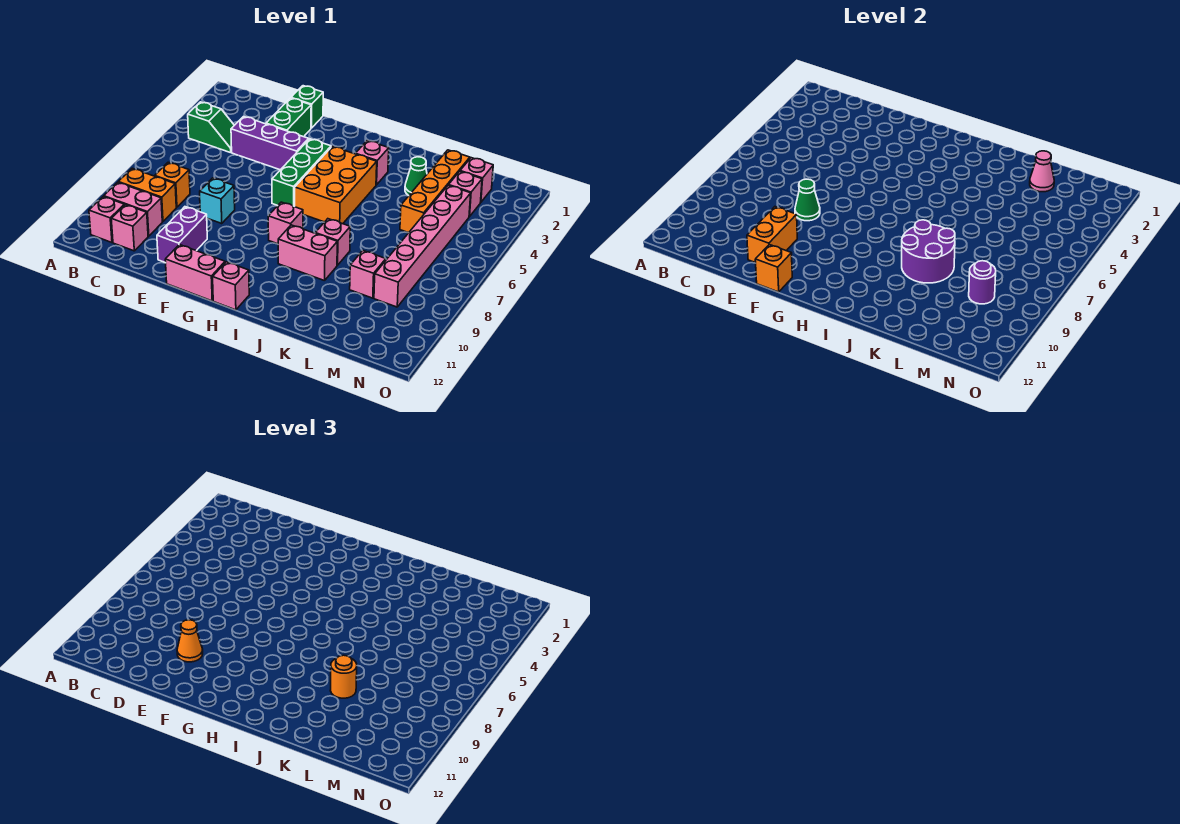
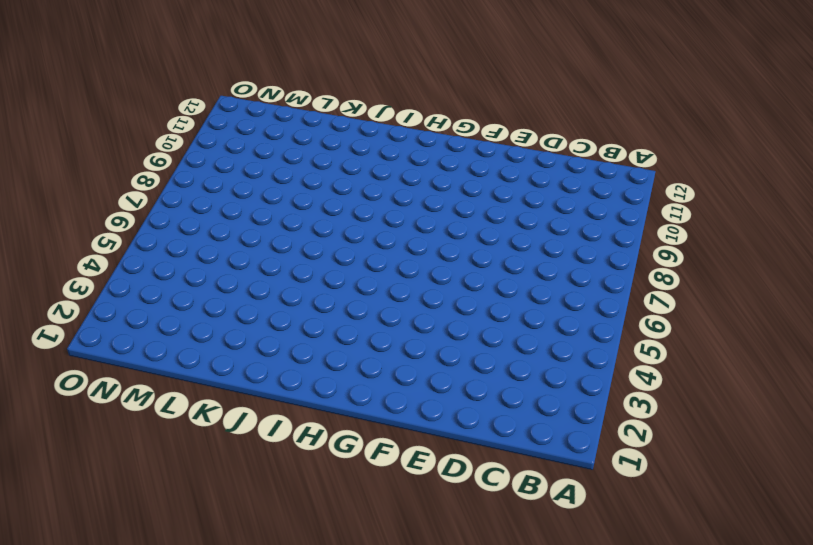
none -> green 1x2 slope [188,102,234,153]
none -> orange 1x2 brick [118,168,176,222]
none -> pink 1x2 brick [104,182,162,236]
none -> pink 1x1 brick [89,196,124,243]

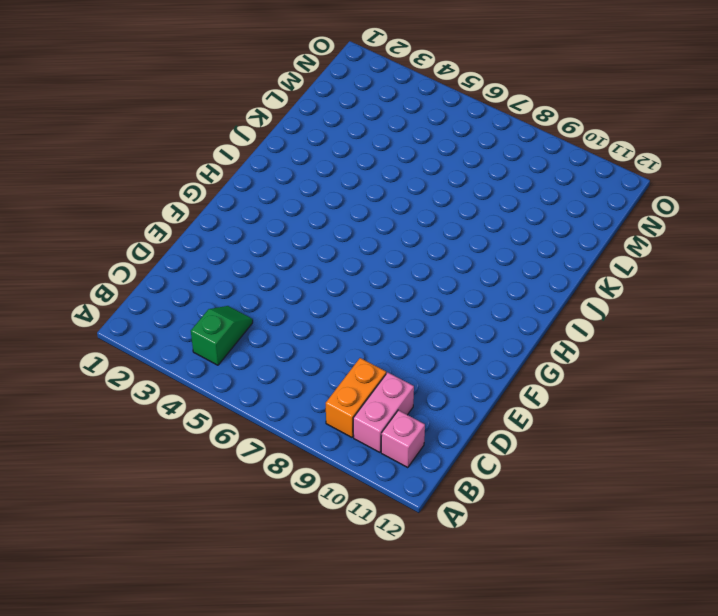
none -> orange 1x1 brick [155,162,190,207]
none -> pink 1x1 brick [111,205,148,251]
none -> purple 1x3 brick [231,117,309,170]
none -> green 1x1 brick [291,86,323,128]

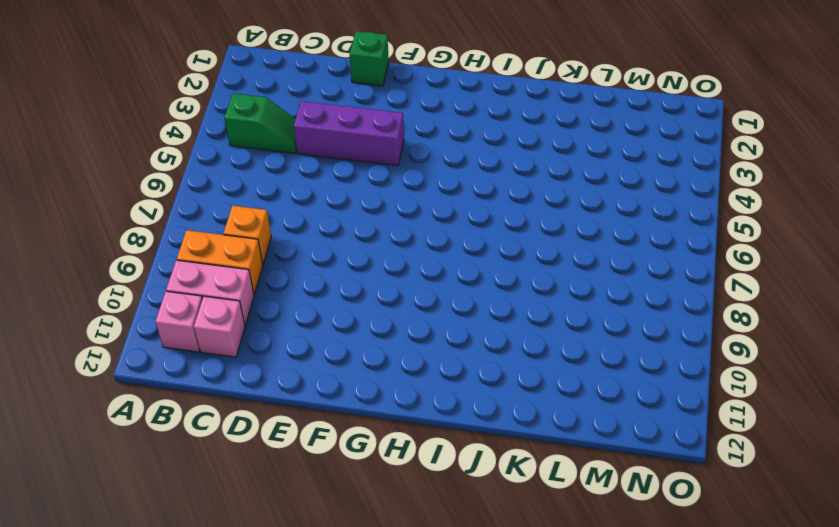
none -> green 1x2 brick [266,98,311,137]
none -> cyan 1x1 brick [200,178,235,223]
none -> purple 1x2 brick [157,207,207,263]
none -> pink 1x2 brick [165,245,225,301]

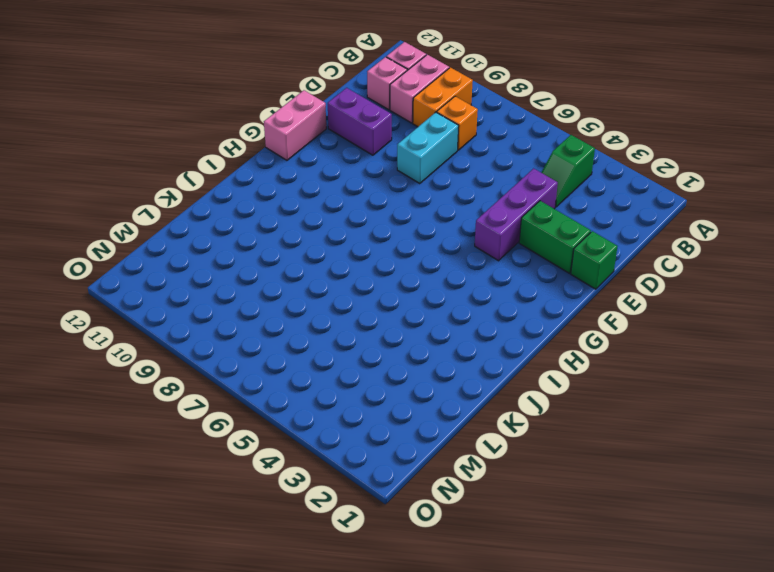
cyan 1x2 brick [397,112,459,183] -> cyan 1x1 brick [200,178,235,223]
none -> green 1x3 brick [272,139,331,207]
none -> orange 2x3 brick [295,146,377,224]
none -> pink 1x1 brick [268,202,303,244]
none -> pink 1x1 brick [213,262,249,310]

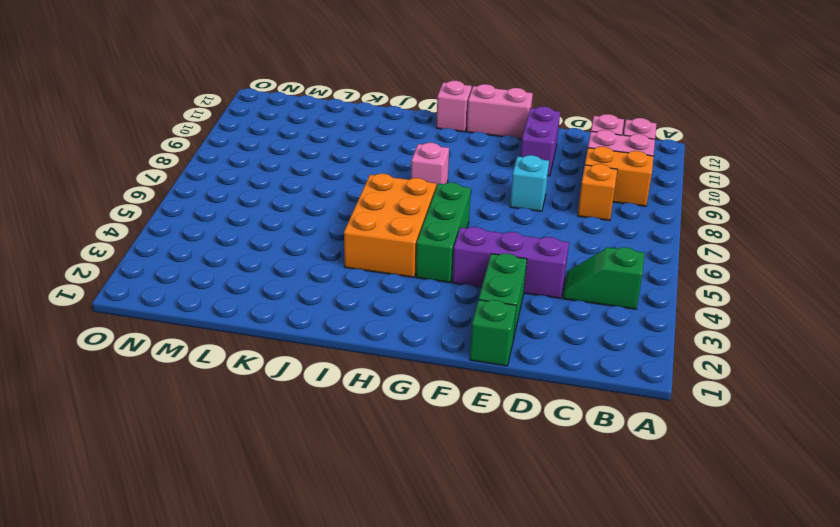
none -> pink 1x1 brick [356,141,389,185]
none -> pink 1x2 brick [278,225,337,281]
none -> pink 1x1 brick [315,219,350,265]
none -> green 1x1 cone [405,157,427,195]

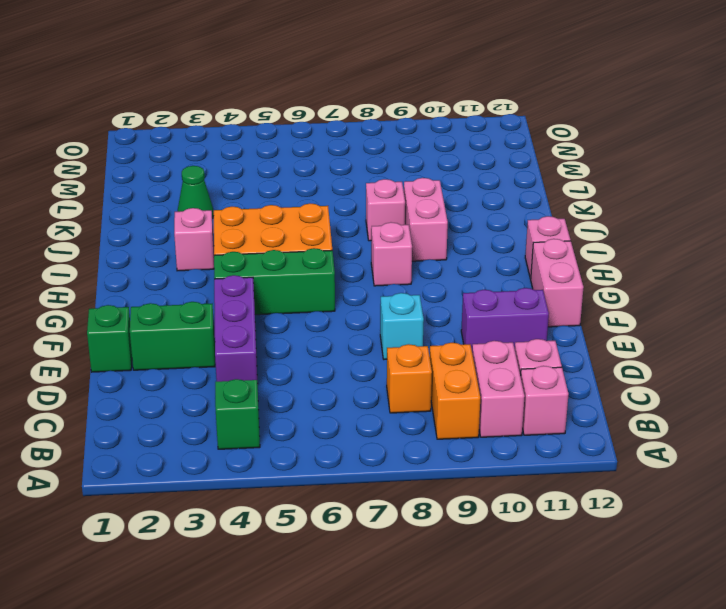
none -> orange 1x4 brick [400,150,470,233]
none -> pink 1x1 brick [350,251,386,298]
none -> pink 1x1 brick [460,158,493,202]
none -> pink 1x1 brick [449,171,482,217]

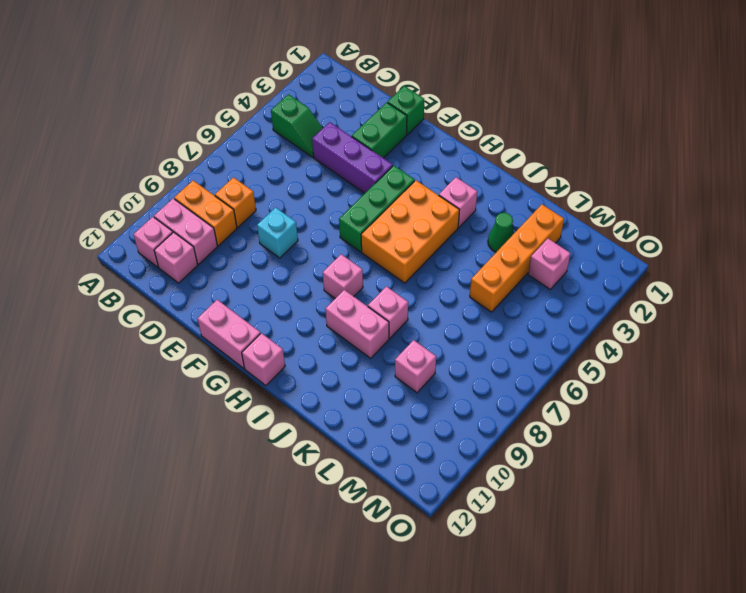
none -> purple 1x2 brick [157,207,207,263]
none -> pink 1x1 brick [460,158,493,202]
none -> pink 1x6 brick [374,185,471,307]
none -> green 1x1 cone [795,179,820,221]

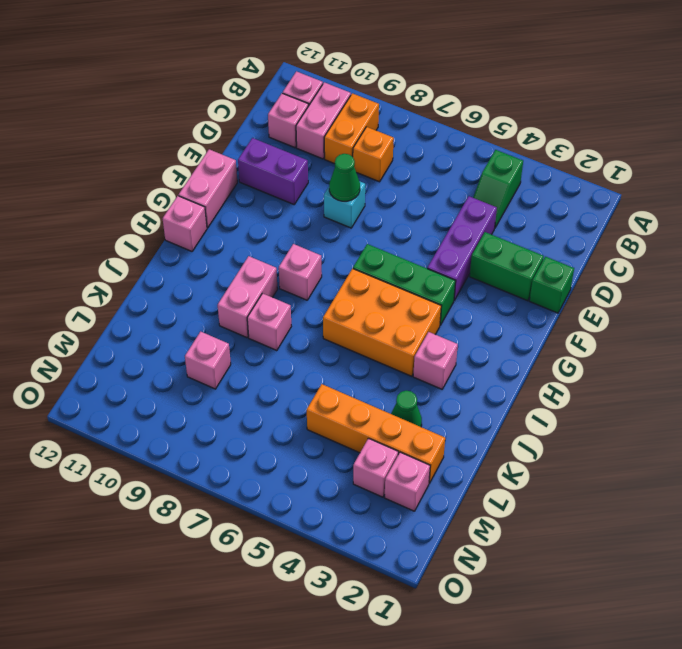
none -> pink 1x6 brick [374,185,471,307]
none -> orange 1x2 brick [747,207,797,263]
none -> orange 1x1 brick [755,245,792,292]
none -> purple 2x2 round brick [902,220,955,283]

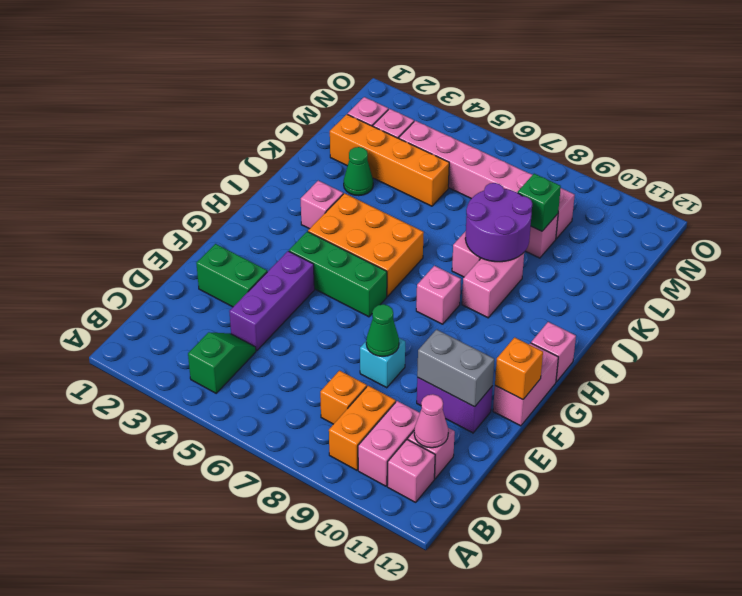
pink 1x1 cone [414,394,448,448] -> pink 1x1 cone moved to [1030,151,1054,192]
grey 1x2 brick [417,329,494,407] -> orange 1x2 brick [747,207,797,263]
green 1x1 brick [518,174,561,231] -> green 1x1 brick moved to [291,86,323,128]
none -> purple 1x1 round brick [969,261,996,304]
none -> orange 1x1 cone [177,620,203,662]
none -> orange 1x1 round brick [330,655,357,698]

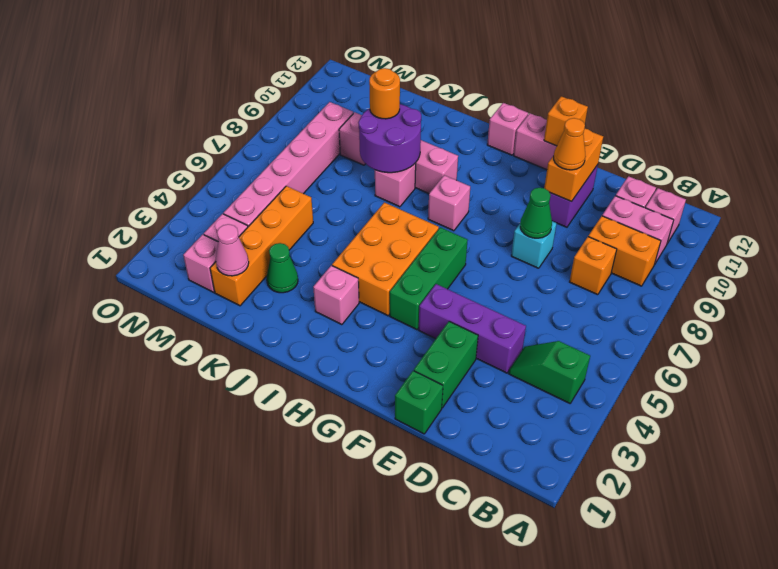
none -> purple 1x1 round brick [969,261,996,304]

